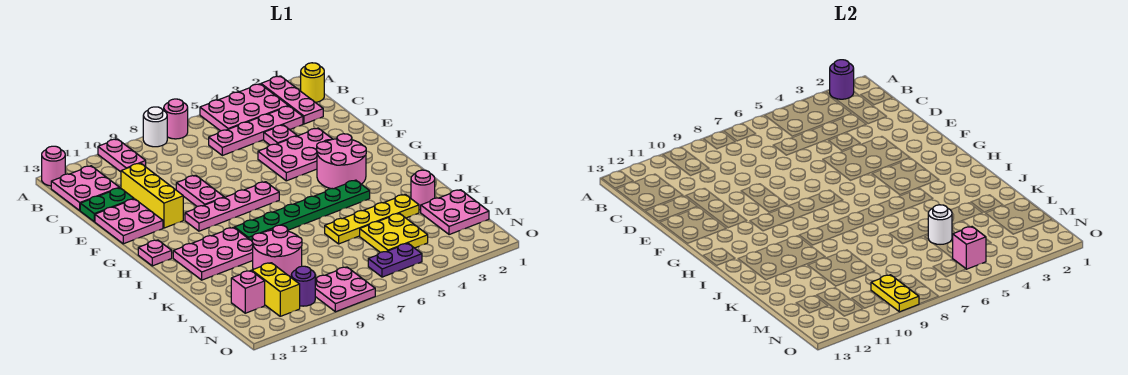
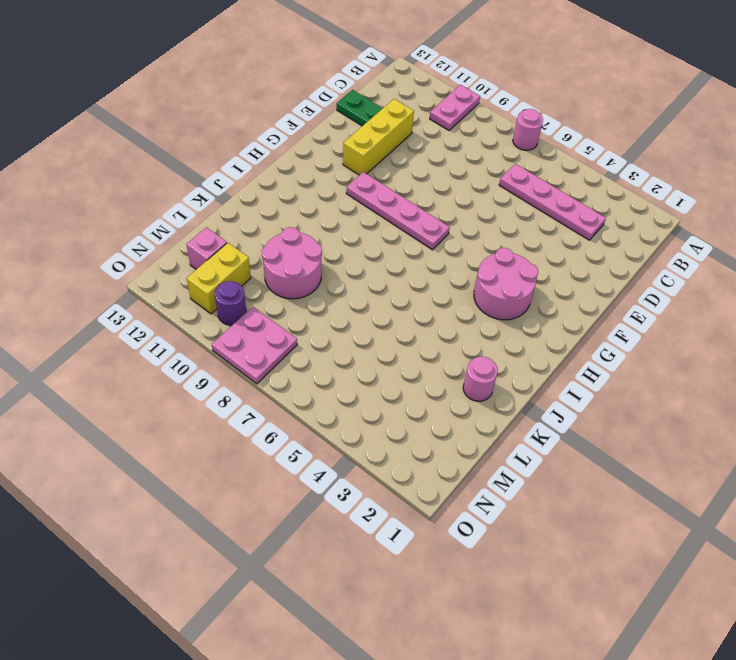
none -> pink 1x3 plate [261,76,323,124]
none -> pink 2x3 plate [200,84,288,131]
none -> white 1x1 round brick [143,107,167,147]
none -> pink 1x1 round brick [42,146,65,186]

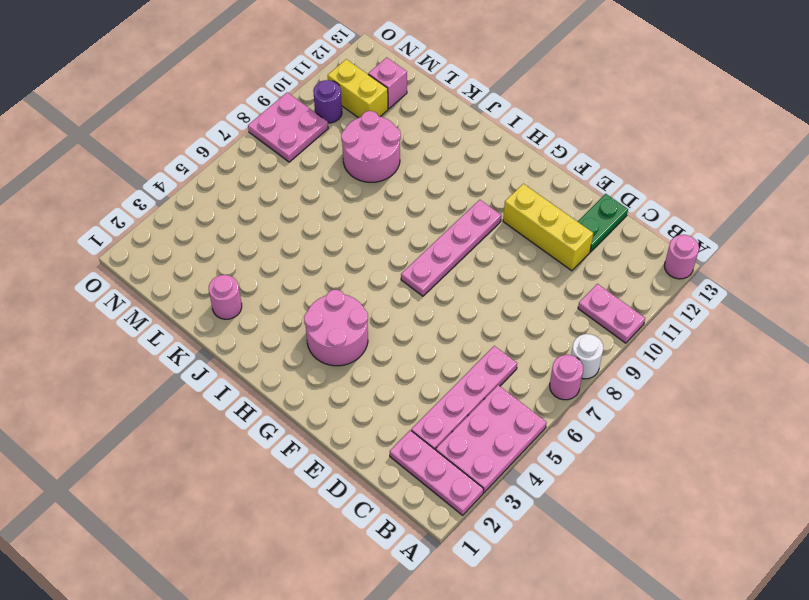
none -> yellow 1x1 round brick [301,63,324,102]
none -> pink 2x2 plate [51,166,119,210]
none -> pink 1x1 plate [264,125,297,145]
none -> pink 2x3 plate [258,128,332,181]

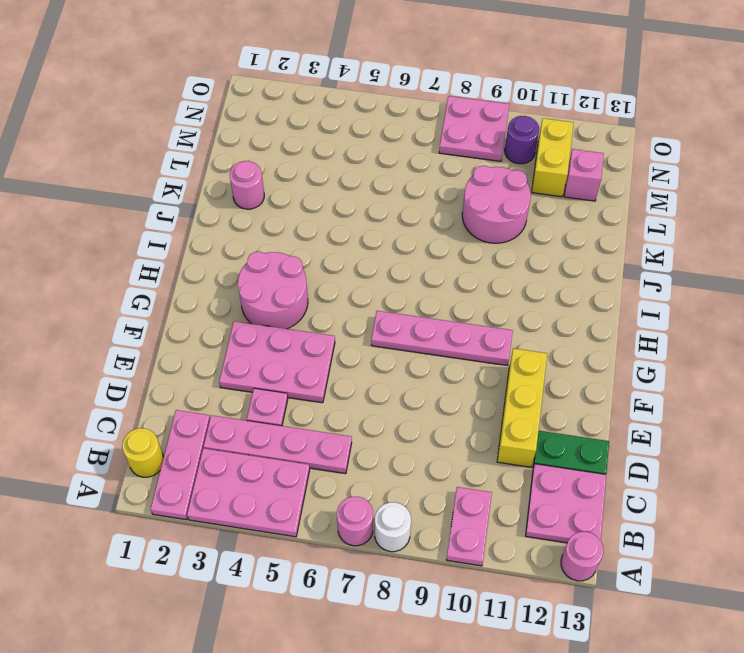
none -> pink 1x2 plate [176,175,224,206]
none -> pink 2x2 plate [95,199,163,244]
none -> pink 1x1 plate [138,240,172,266]
none -> green 1x6 plate [235,180,370,241]

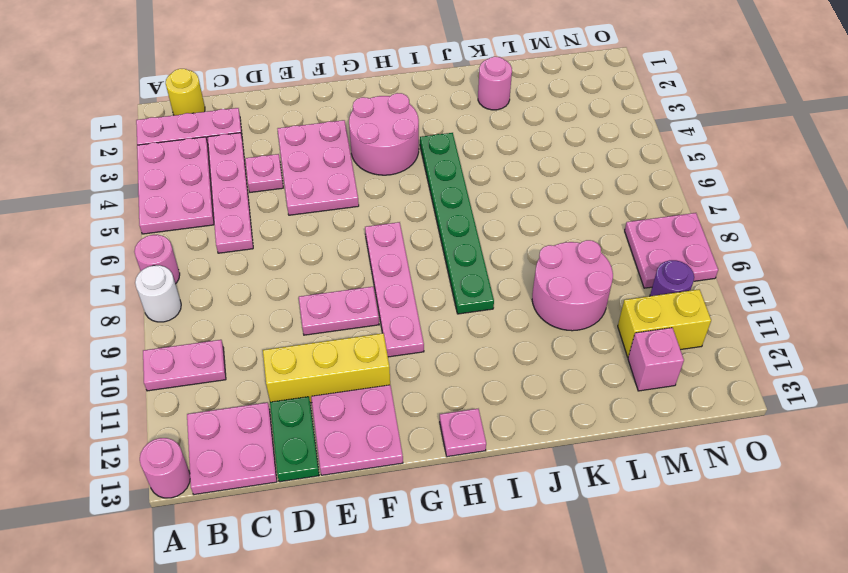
none -> pink 2x3 plate [173,227,253,280]
none -> yellow 1x4 plate [325,194,419,244]
none -> pink 2x2 plate [421,190,489,235]
none -> yellow 2x2 plate [360,213,428,252]

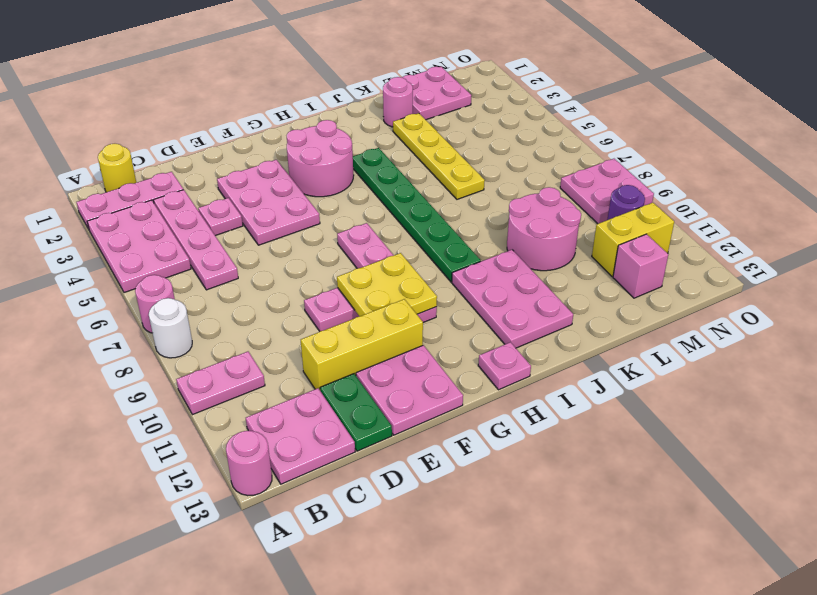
yellow 2x2 plate [337,253,437,316] -> yellow 2x2 plate moved to [360,213,428,252]
none -> purple 1x2 plate [368,243,422,277]
none -> purple 1x1 round brick [830,60,854,99]
none -> white 1x1 round brick [928,205,952,244]
none -> pink 1x1 brick [953,227,986,269]

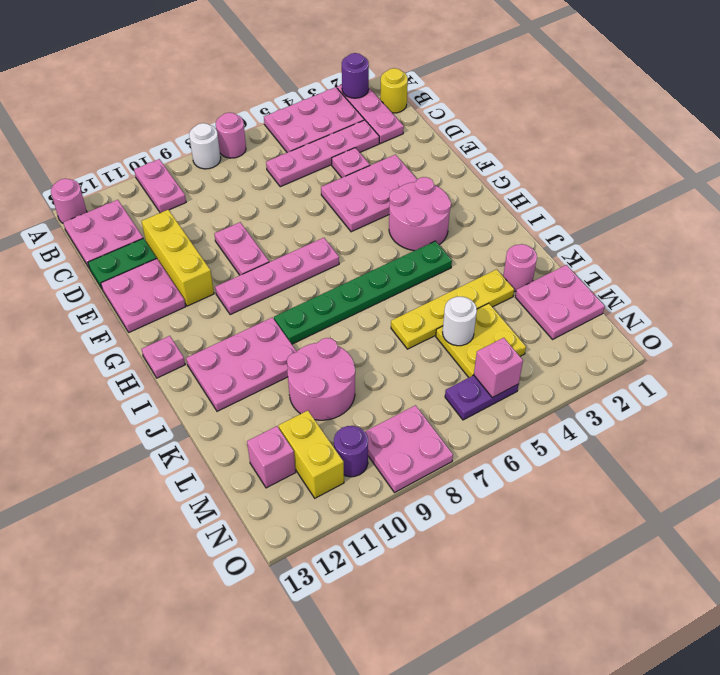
none -> yellow 1x2 plate [871,275,919,312]

